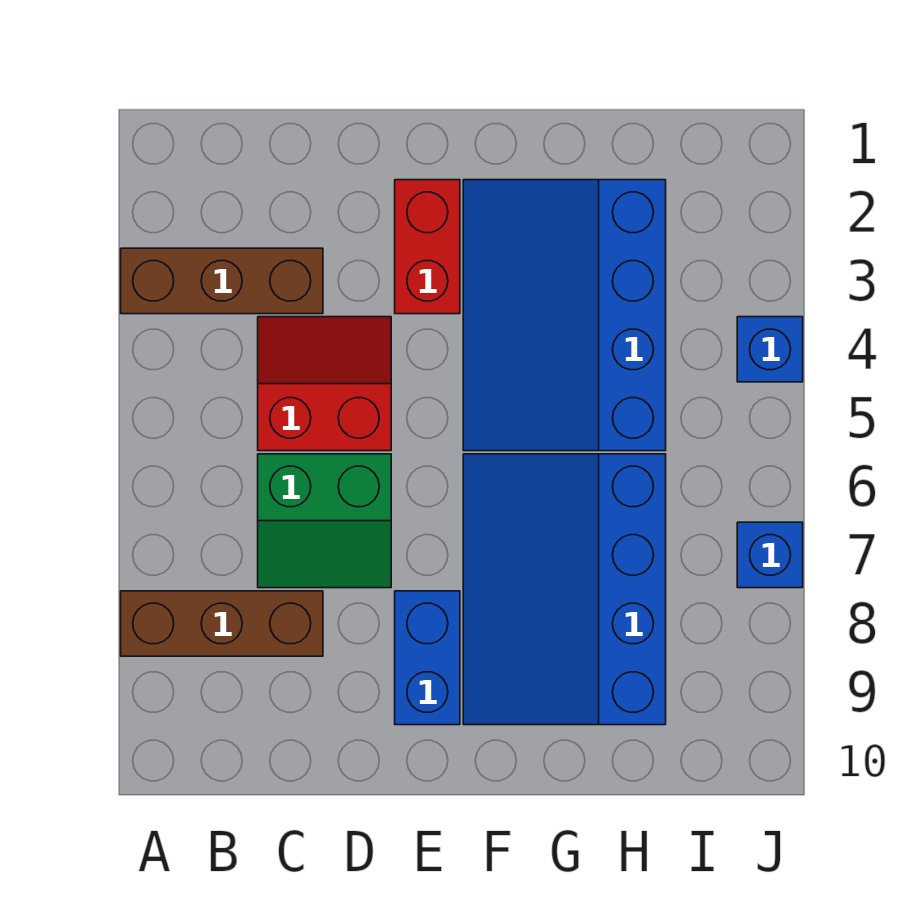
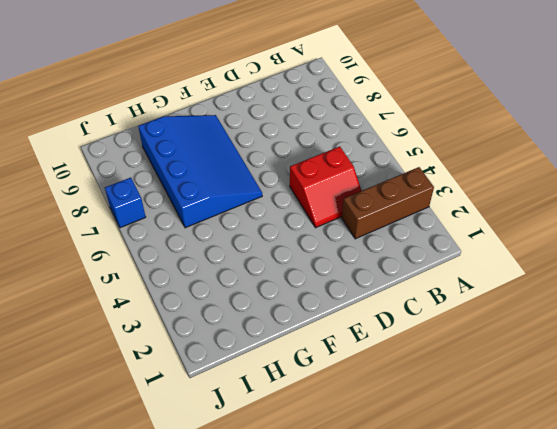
none -> brown 1x3 brick [121,591,323,656]
none -> green 2x2 slope [258,454,391,588]

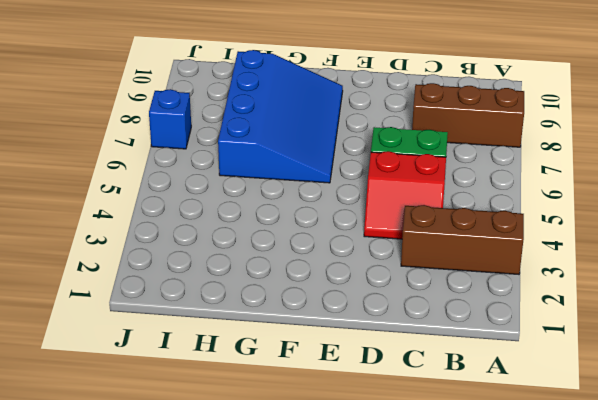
none -> red 1x2 brick [395,180,460,314]
none -> blue 1x2 brick [395,591,460,725]

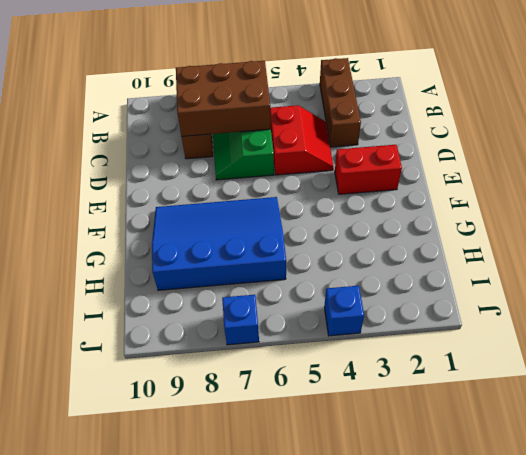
brown 2x3 brick [176,61,271,136] -> none
none -> blue 1x2 brick [395,591,460,725]
none -> blue 3x4 slope [463,180,666,451]

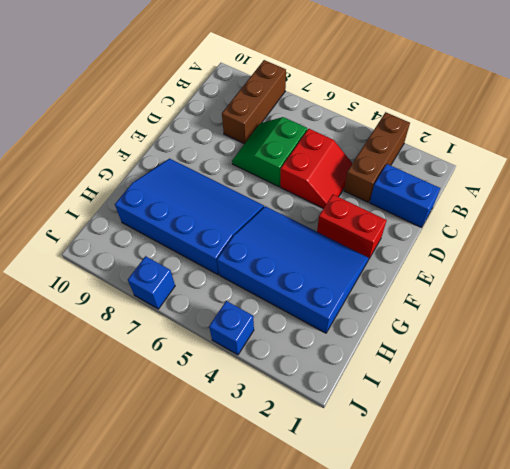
blue 1x2 brick [370,164,440,227] -> blue 1x2 brick moved to [395,591,460,725]

